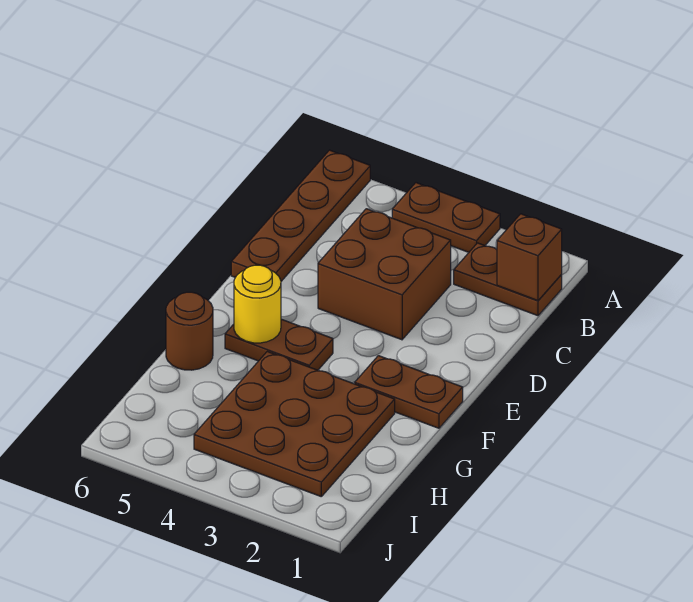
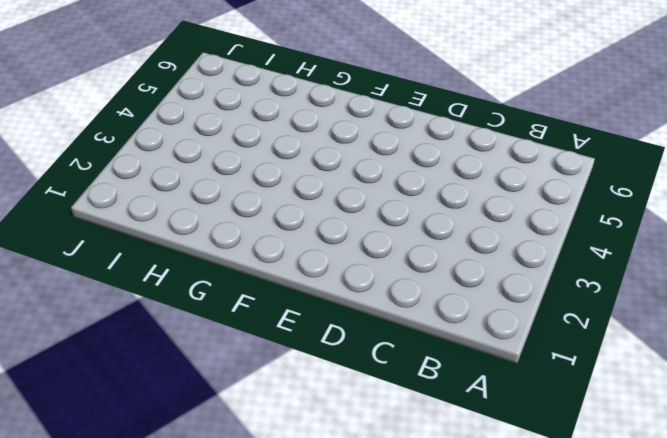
none -> brown 1x2 plate [392,183,500,252]
none -> brown 1x4 plate [231,150,370,281]

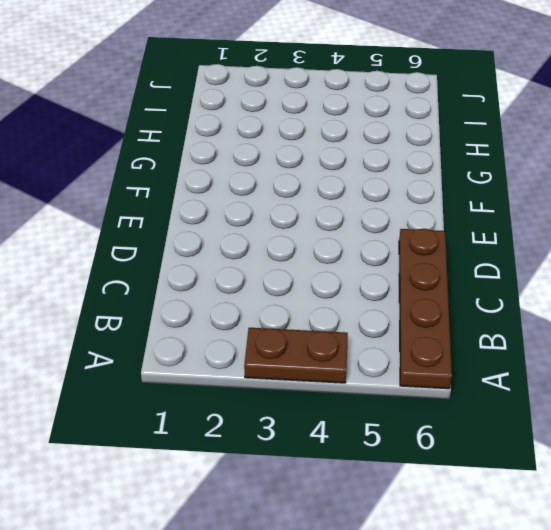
none -> brown 1x2 plate [454,243,562,316]
none -> brown 2x2 brick [318,209,451,340]

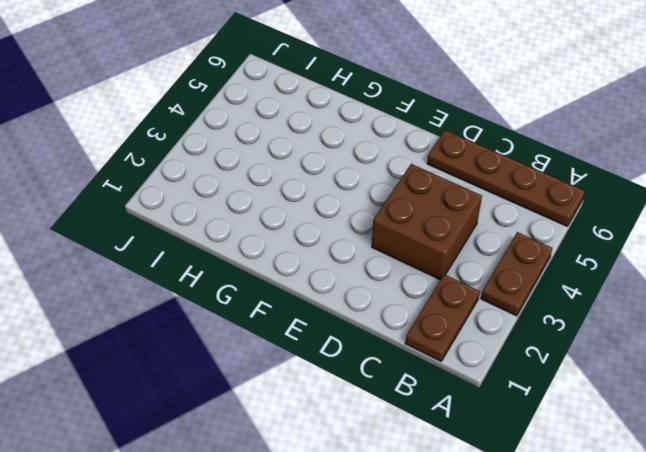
none -> brown 1x2 plate [355,356,463,428]
none -> brown 1x2 plate [225,319,333,370]

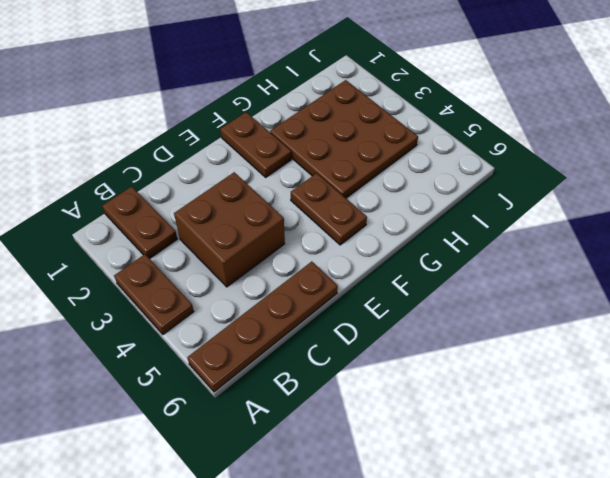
none -> brown 1x1 round brick [166,292,213,370]
none -> brown 1x1 brick [497,214,562,300]

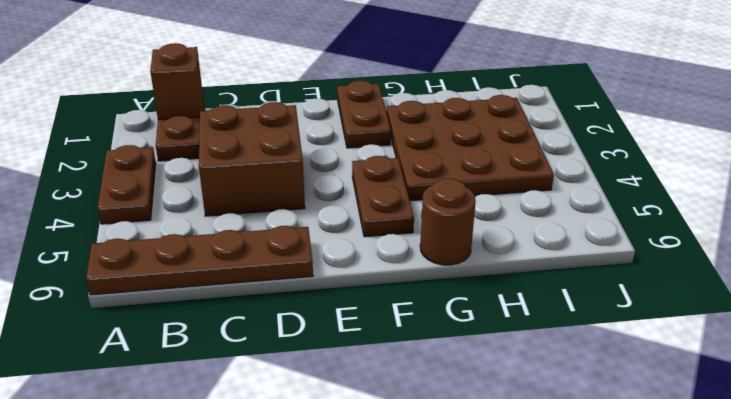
none -> yellow 1x1 round brick [234,265,281,343]

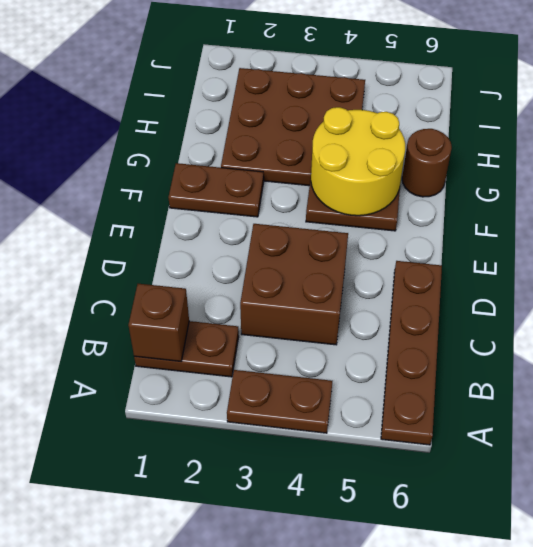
yellow 2x2 round brick [311,107,405,216] -> yellow 1x1 round brick [234,265,281,343]

